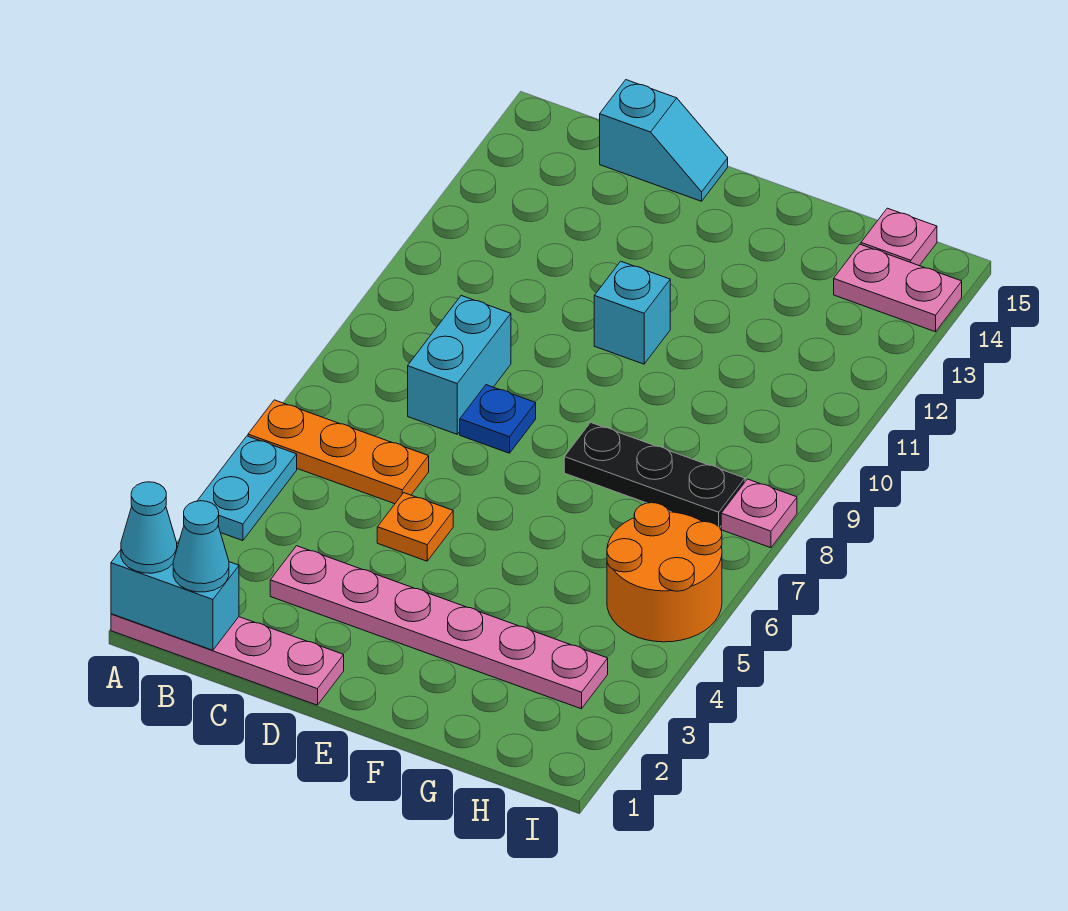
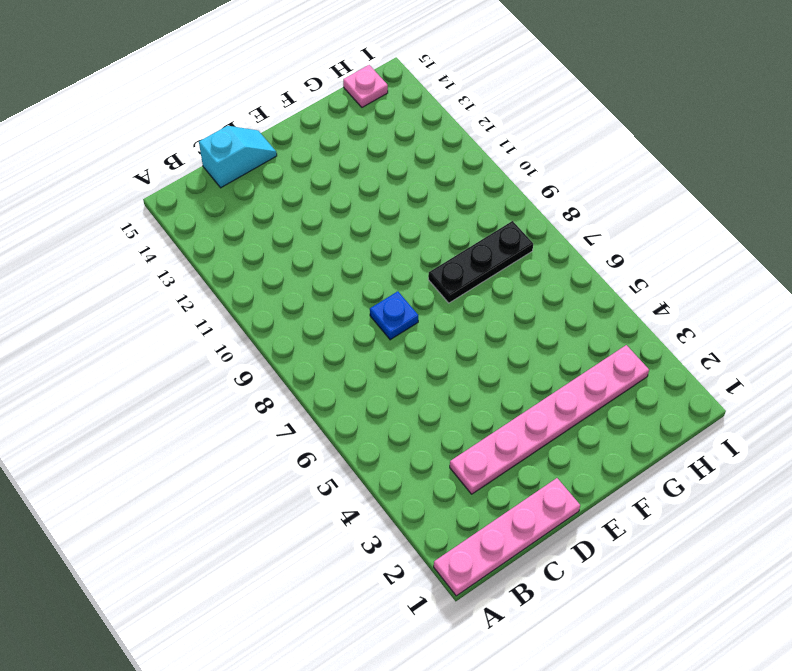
none -> cyan 1x2 plate [197,436,297,541]
none -> orange 1x3 plate [248,400,429,504]
none -> cyan 1x2 brick [408,296,511,434]

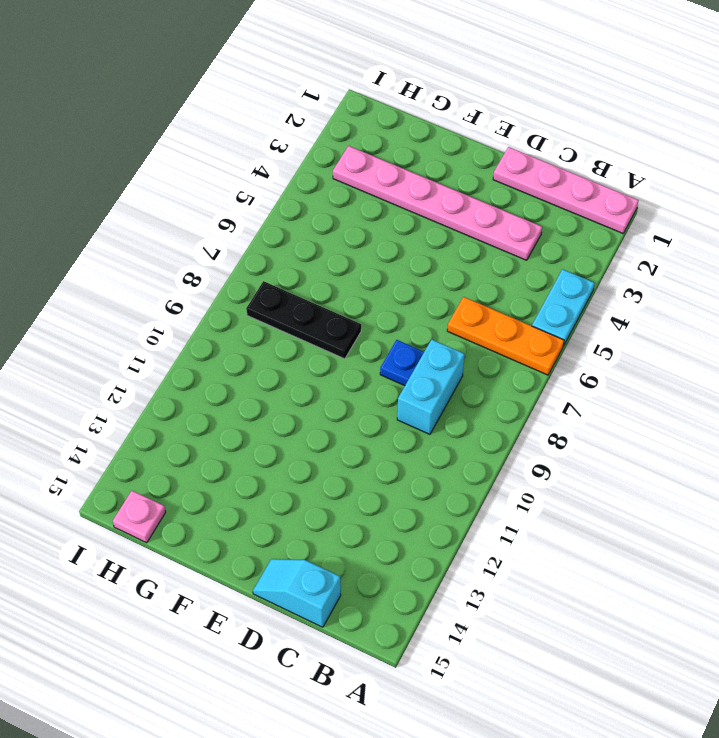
none -> orange 1x1 plate [377,493,453,561]
none -> cyan 1x1 brick [594,261,670,364]
none -> orange 2x2 round brick [607,503,722,642]

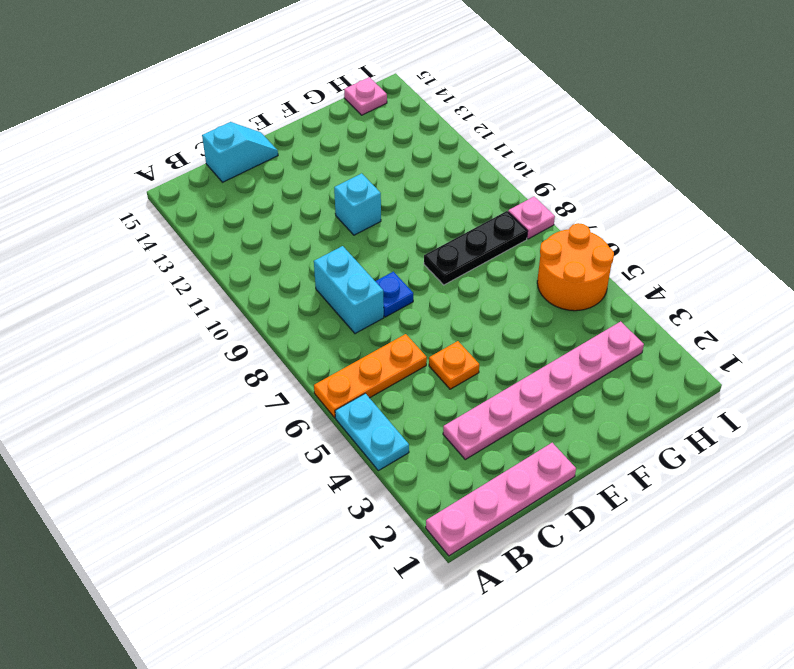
none -> pink 1x2 plate [834,244,962,332]
none -> cyan 1x2 brick [111,543,239,650]
none -> cyan 1x1 cone [121,482,177,573]

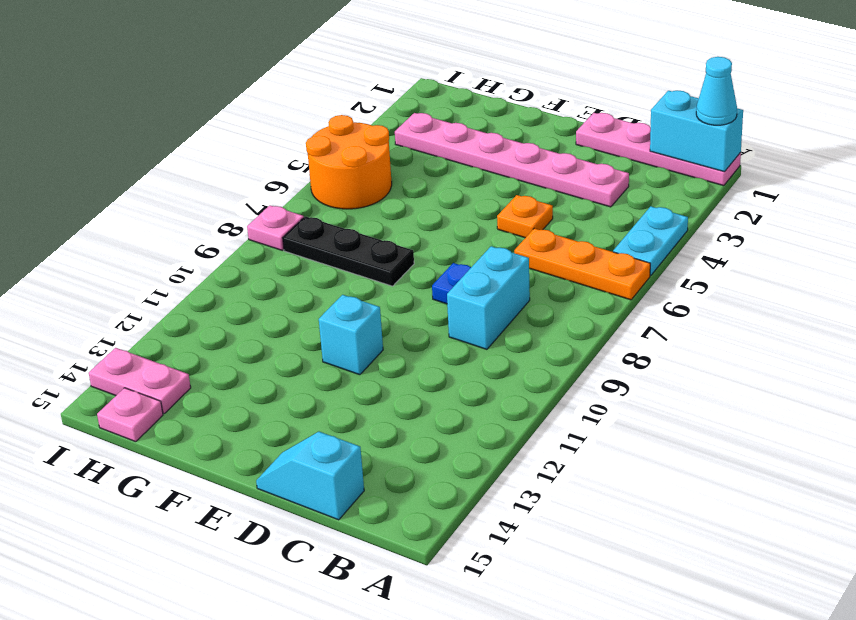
none -> cyan 1x1 cone [173,501,229,592]

